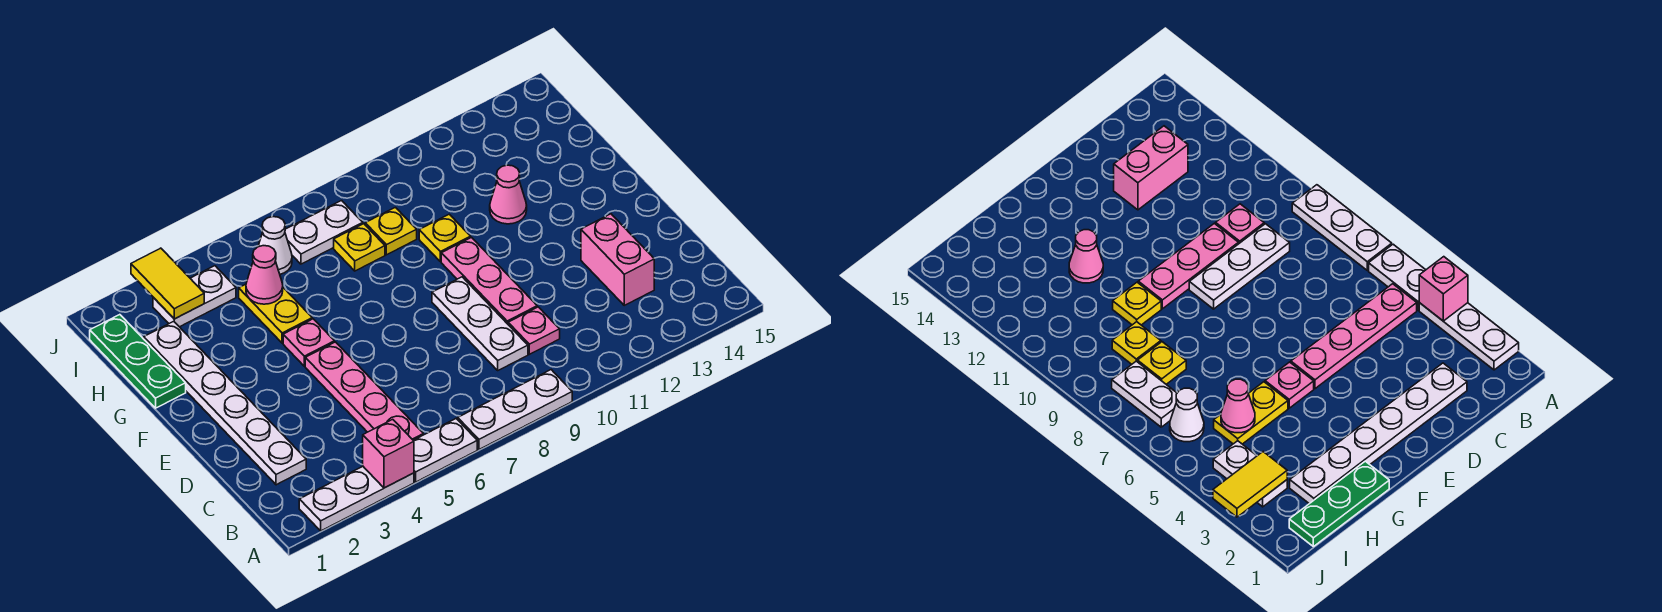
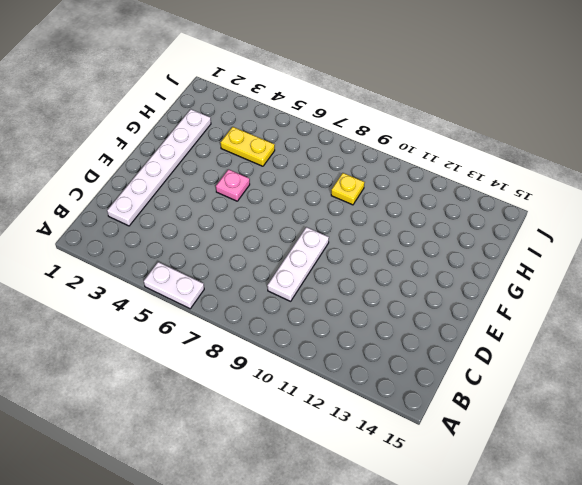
yellow 1x2 plate [220,127,275,166] -> yellow 1x2 plate turned to [239,284,312,343]
none -> white 1x3 plate [299,467,414,531]
none -> white 1x3 plate [458,370,572,449]
none -> pink 1x4 plate [305,342,423,440]

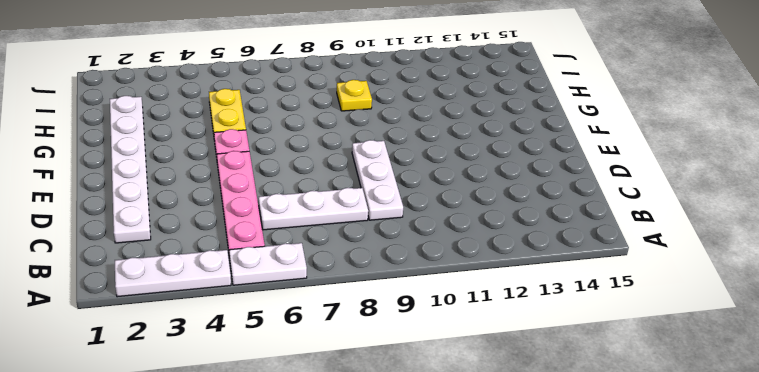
white 1x3 plate [259,188,368,230] -> white 1x3 plate moved to [458,370,572,449]
none -> pink 1x1 plate [508,307,560,354]
none -> pink 1x2 brick [581,214,654,305]
none -> pink 1x3 plate [441,237,537,324]

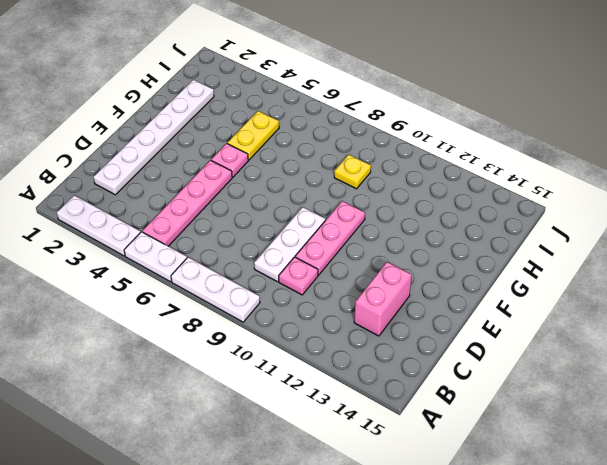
none -> green 1x3 plate [90,315,186,408]
none -> yellow 1x1 plate [419,214,471,262]
none -> pink 1x1 cone [490,165,527,224]

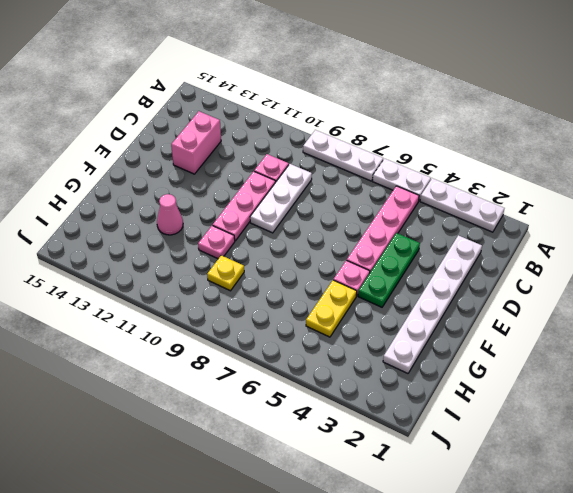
green 1x3 plate [358,233,420,307] -> green 1x3 plate moved to [90,315,186,408]
pink 1x1 plate [198,226,235,259] -> yellow 1x1 plate [419,214,471,262]
none -> yellow 1x1 plate [334,224,385,271]
none -> white 1x2 plate [153,266,236,327]
none -> white 1x1 cone [258,217,292,274]

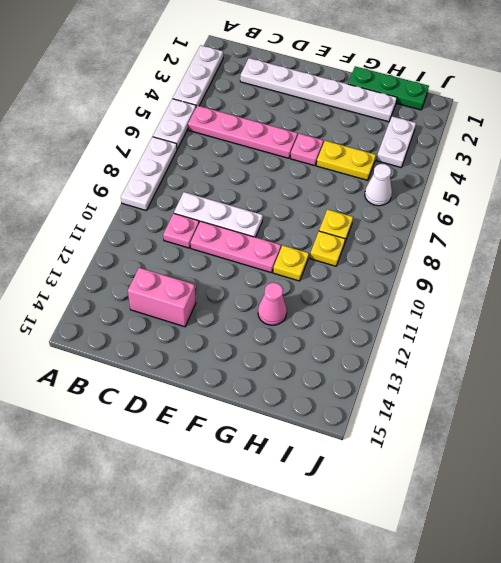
none -> white 1x2 plate [285,201,363,264]
none -> pink 1x1 brick [363,419,414,488]
none -> pink 1x1 cone [246,246,283,304]

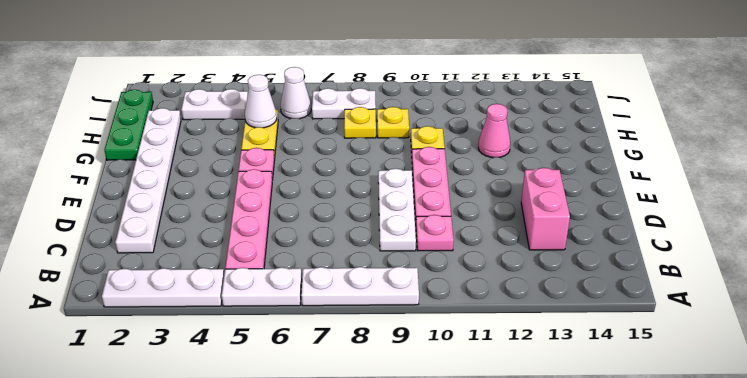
white 1x1 cone [245,75,277,128] -> pink 1x1 cone [246,246,283,304]
none -> pink 1x1 brick [363,419,414,488]
none -> yellow 1x2 tile [131,248,204,319]

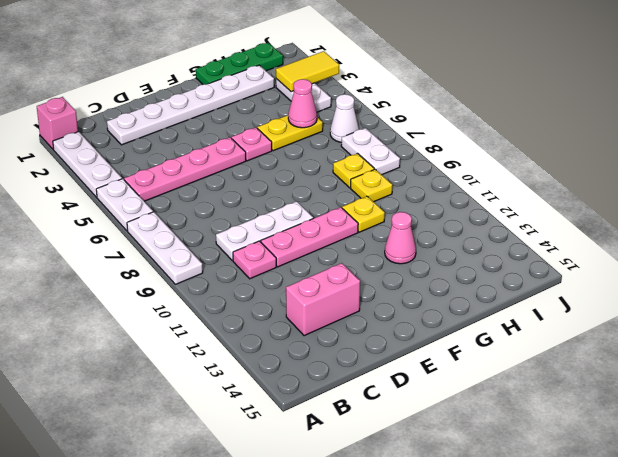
pink 1x1 brick [37,97,78,150] -> pink 1x1 brick moved to [363,419,414,488]

